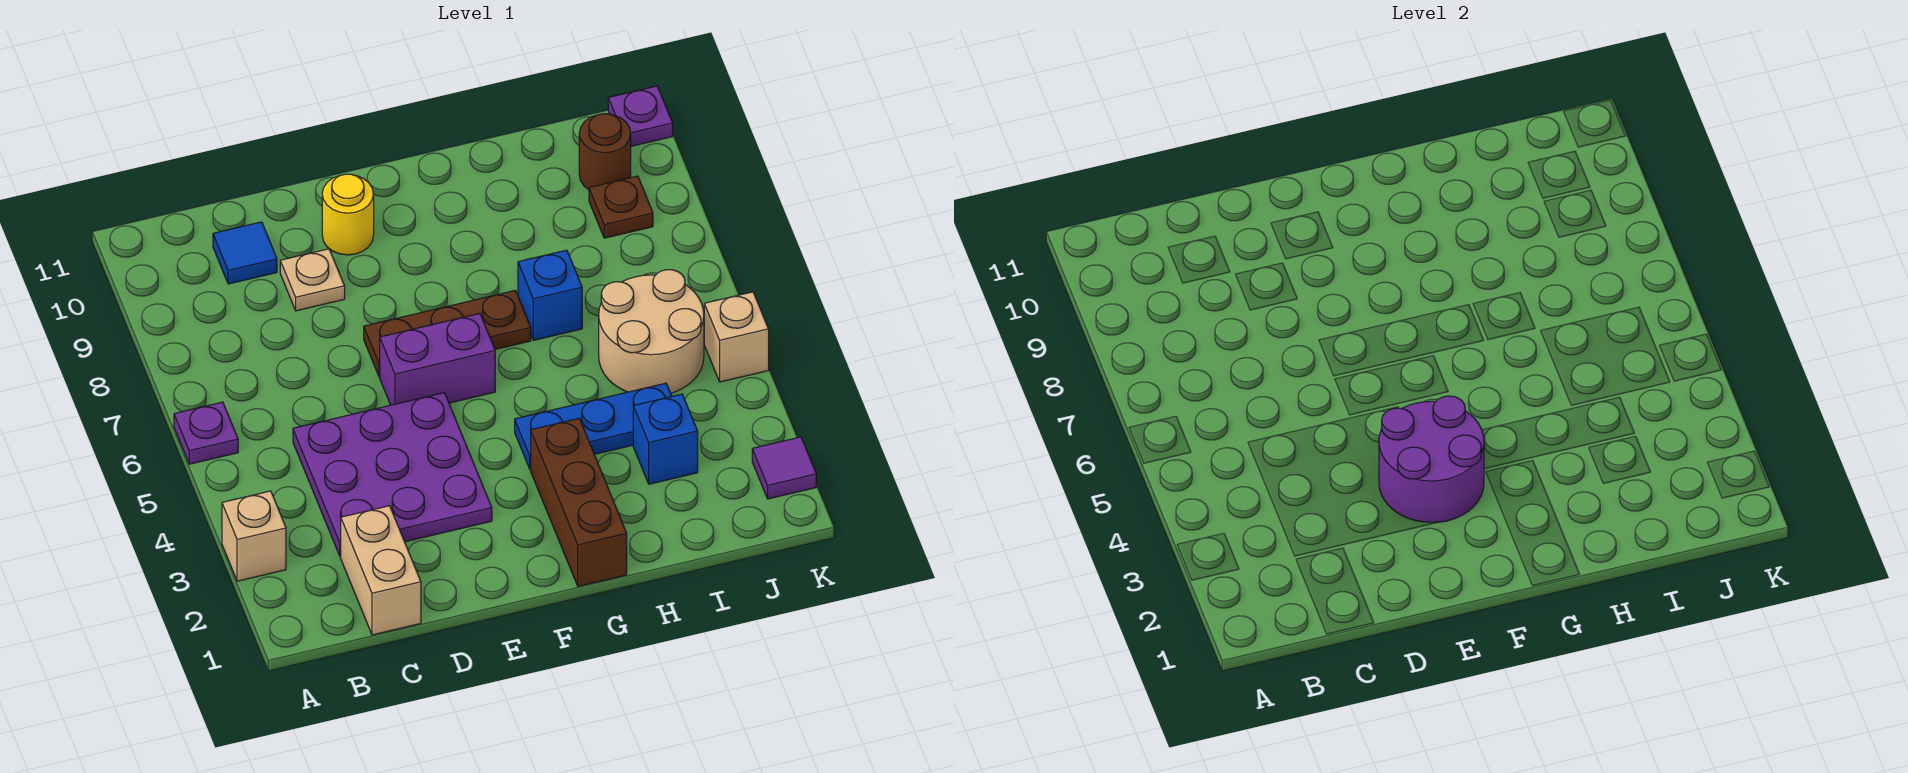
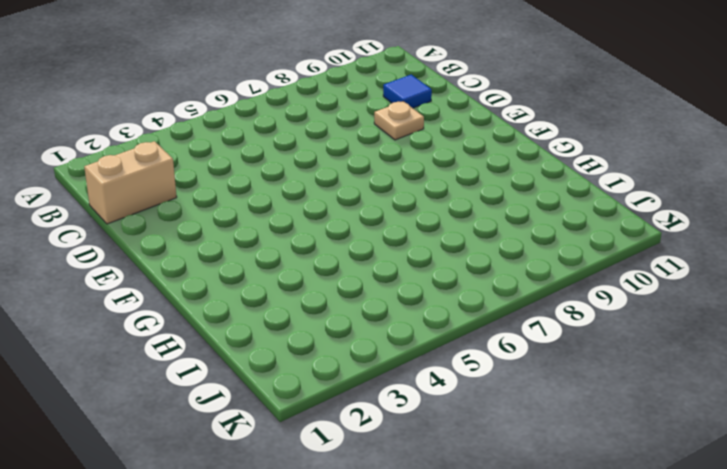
none -> tan 1x1 brick [222,491,286,581]
none -> purple 1x1 plate [174,402,238,464]
none -> purple 3x3 plate [293,393,492,557]

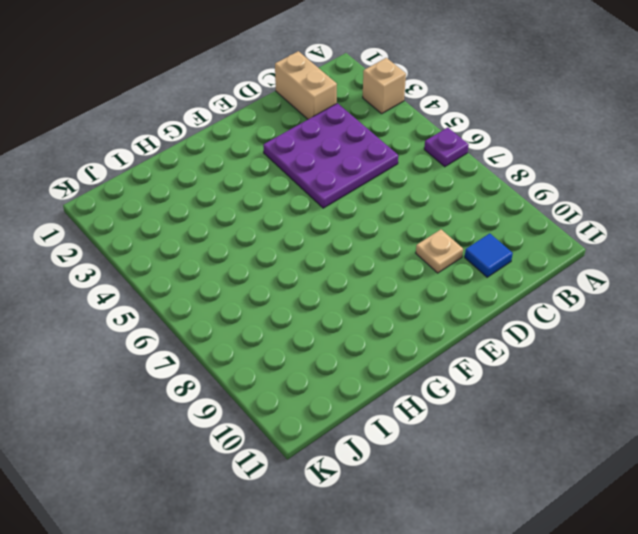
none -> purple 1x2 brick [380,314,495,405]
none -> brown 1x3 plate [364,291,531,377]
none -> yellow 1x1 round brick [322,174,374,255]

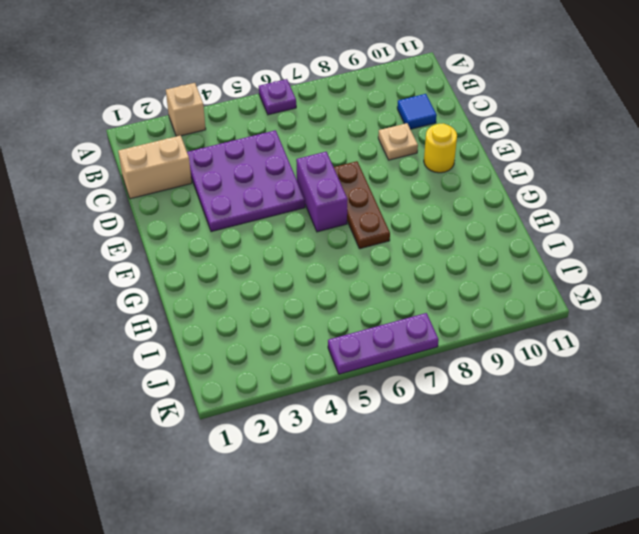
purple 1x3 plate [328,313,439,374] -> tan 1x1 brick [704,292,769,382]
none -> brown 1x3 brick [531,418,627,586]
none -> blue 1x3 plate [515,383,672,469]
none -> blue 1x1 brick [518,250,582,340]

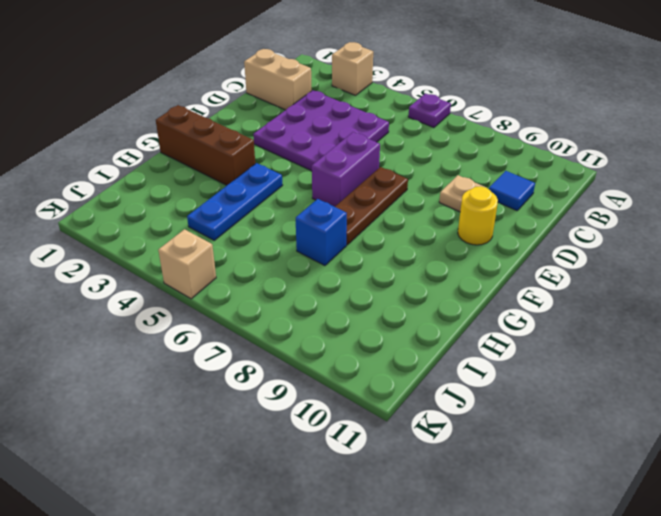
none -> blue 1x1 brick [633,394,698,484]
none -> tan 2x2 round brick [599,270,704,393]
none -> brown 1x1 plate [589,176,653,238]

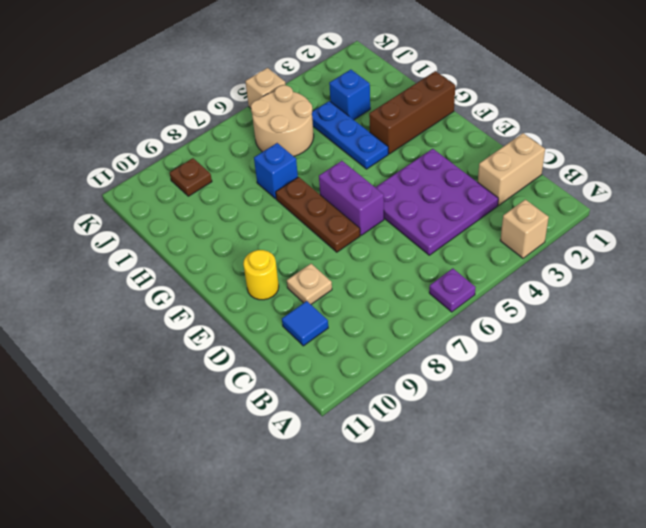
none -> brown 1x1 round brick [579,114,631,190]
none -> purple 1x1 tile [752,437,816,499]
none -> purple 1x1 plate [608,86,673,146]

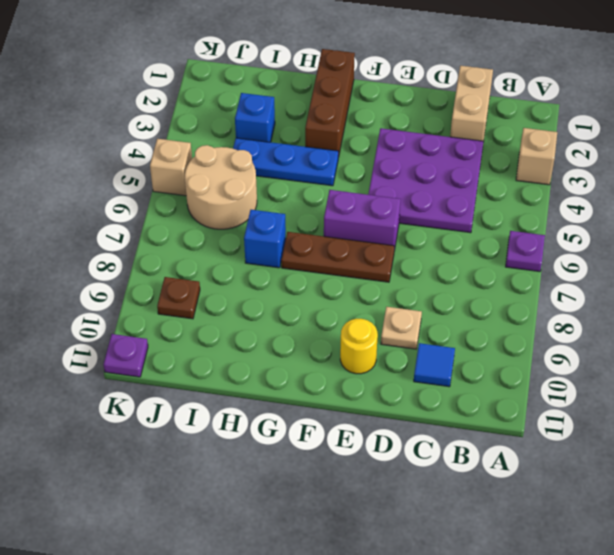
none -> brown 1x1 round brick [579,114,631,190]
none -> purple 1x1 tile [752,437,816,499]
none -> purple 2x2 round brick [1379,396,1484,522]

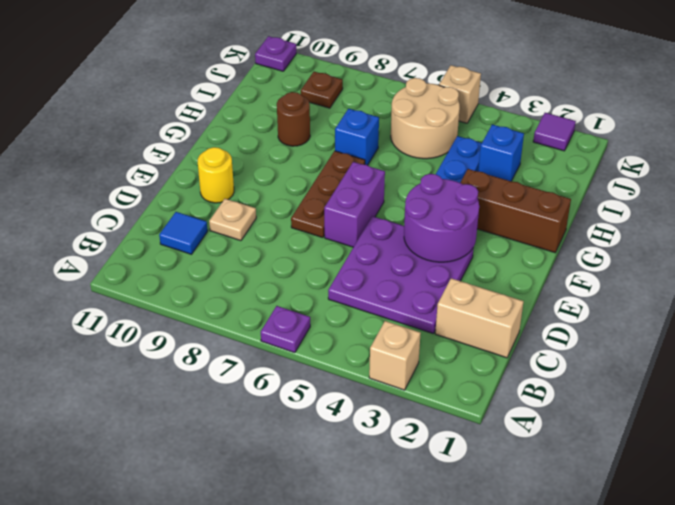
brown 1x1 round brick [277,92,310,146] -> brown 1x1 round brick moved to [579,114,631,190]

